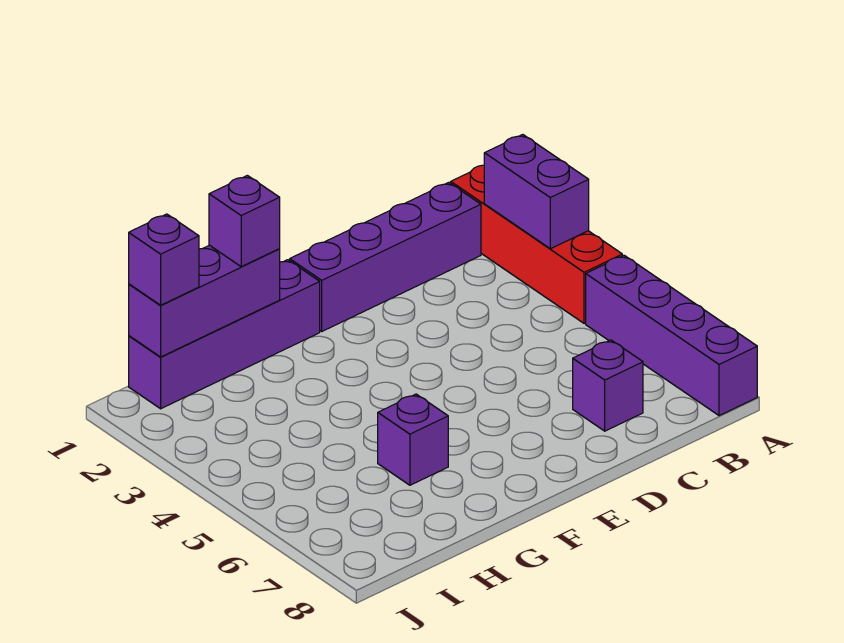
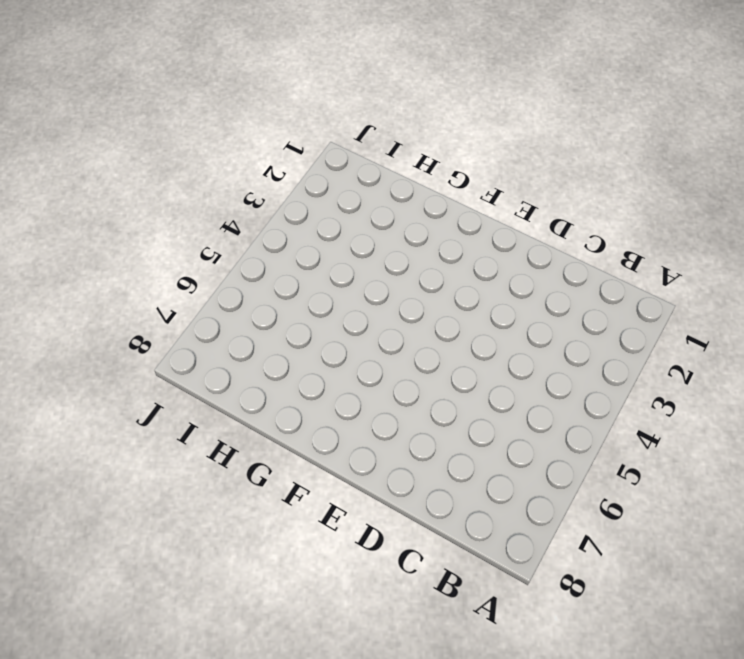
none -> red 1x4 brick [451,165,622,323]
none -> purple 1x4 brick [586,255,757,416]

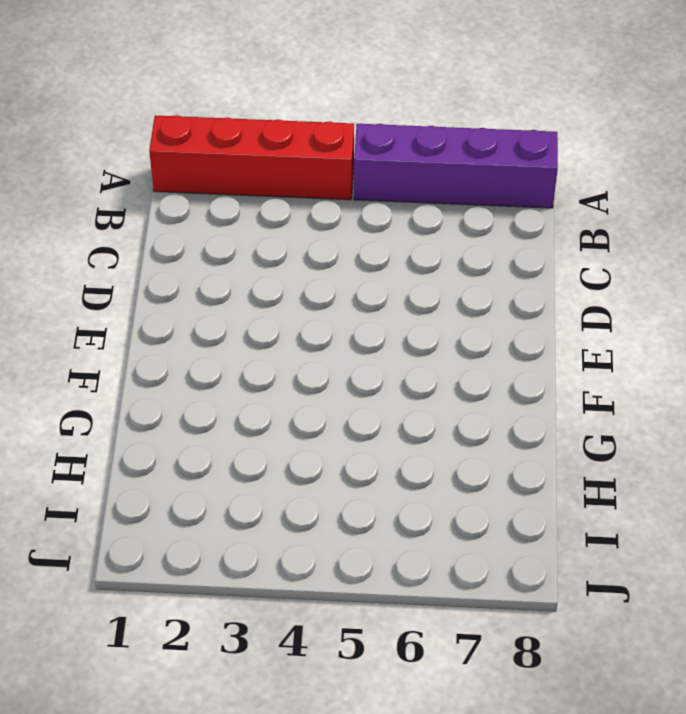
none -> purple 1x4 brick [290,182,481,331]
none -> purple 1x1 brick [573,340,643,431]

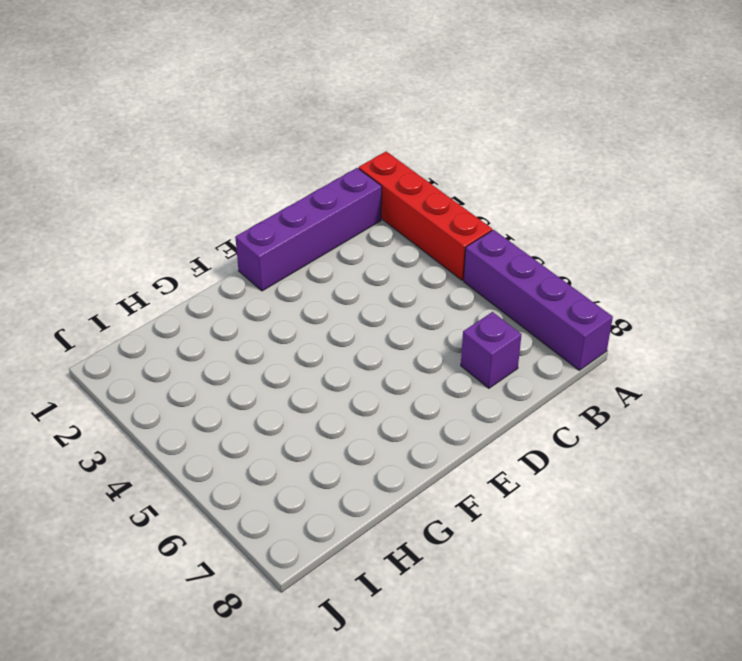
none -> purple 1x4 brick [129,260,320,409]
none -> purple 1x1 brick [378,394,448,485]

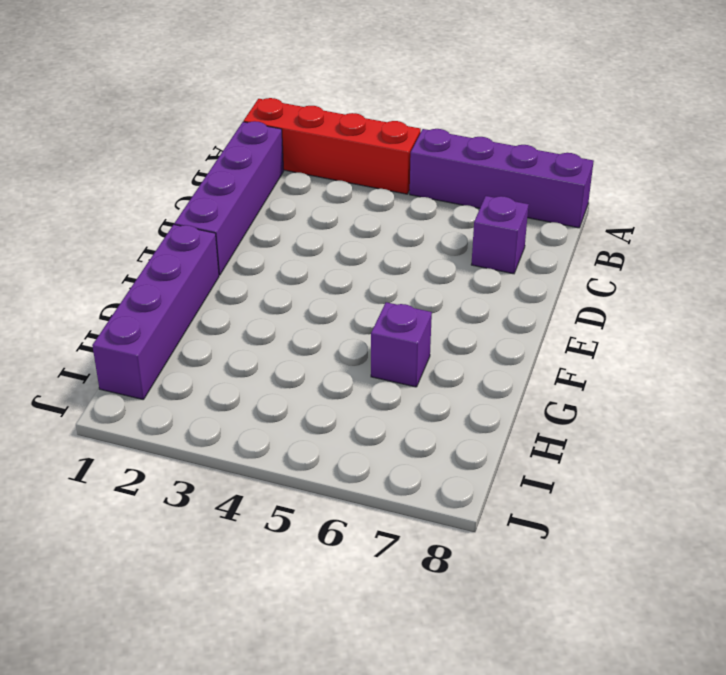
none -> purple 1x2 brick [484,135,589,249]
none -> purple 1x3 brick [129,245,280,357]

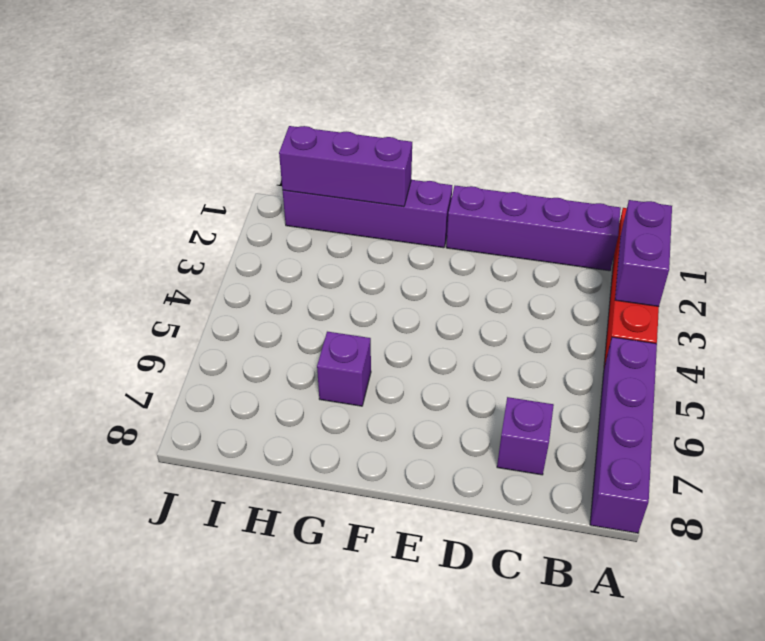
none -> purple 1x1 brick [209,175,280,267]
none -> purple 1x1 brick [129,214,199,305]

